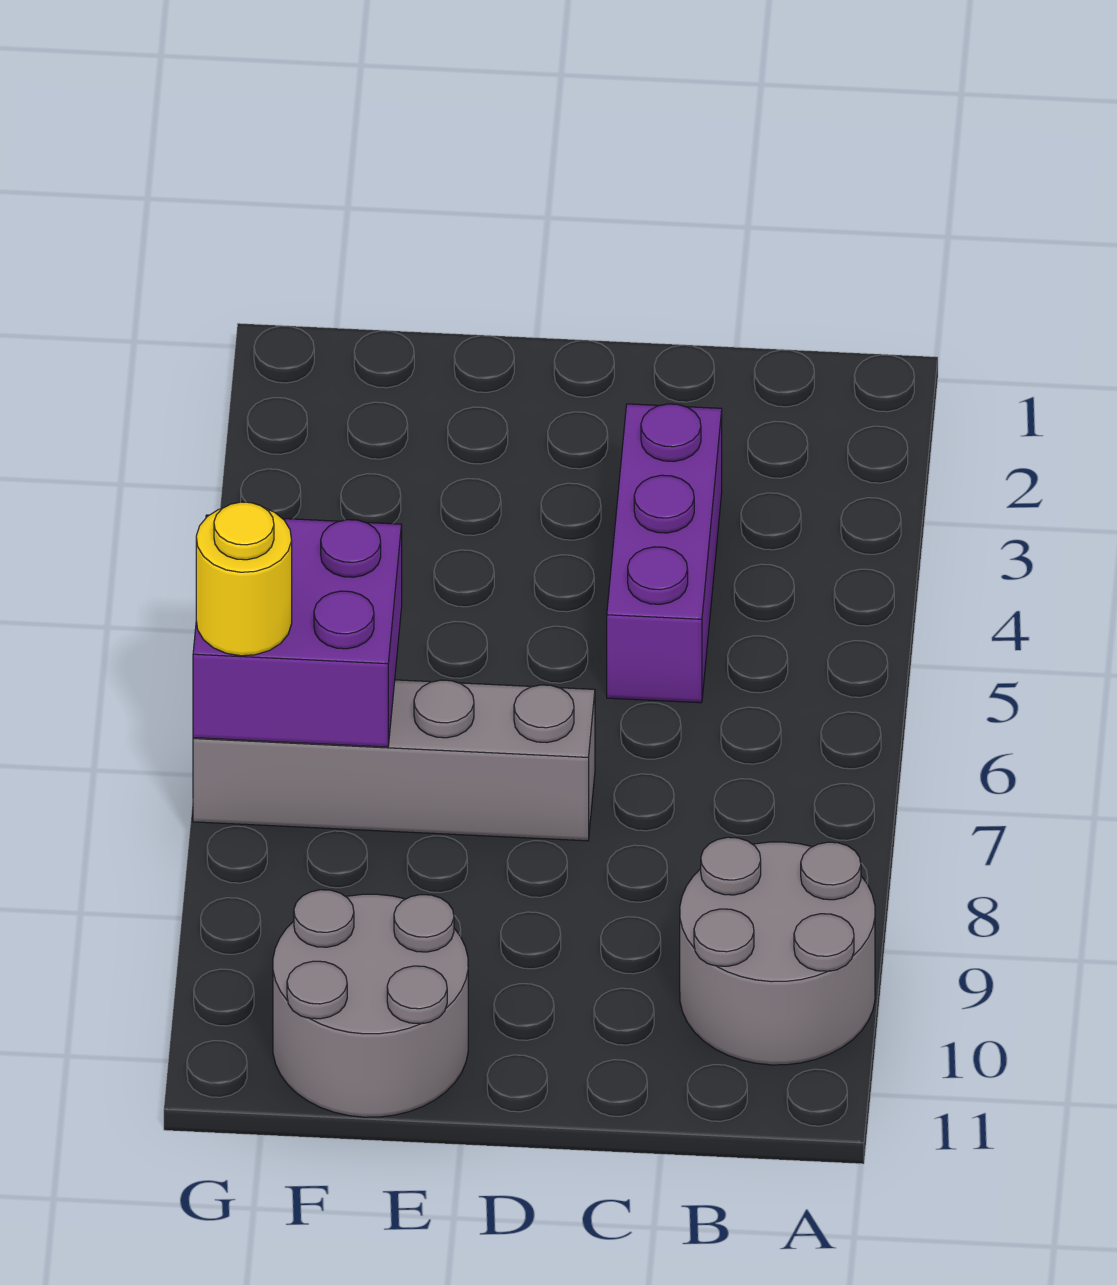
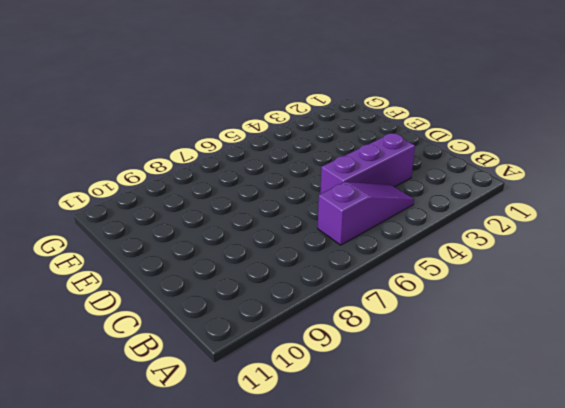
purple 1x3 slope [318,182,414,245] -> none
none -> grey 2x2 round brick [680,837,875,1065]
none -> grey 1x4 brick [193,680,595,841]

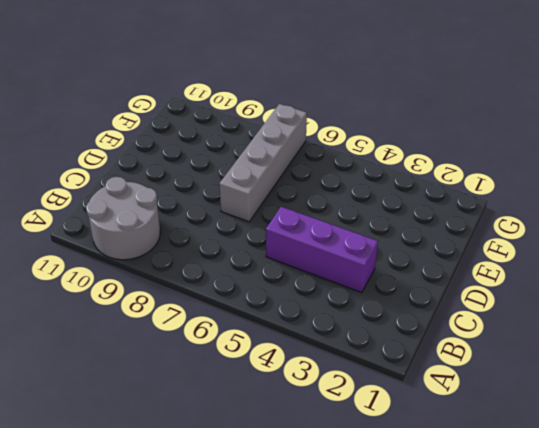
none -> grey 2x2 round brick [273,890,468,1117]
none -> purple 2x2 brick [193,515,402,747]

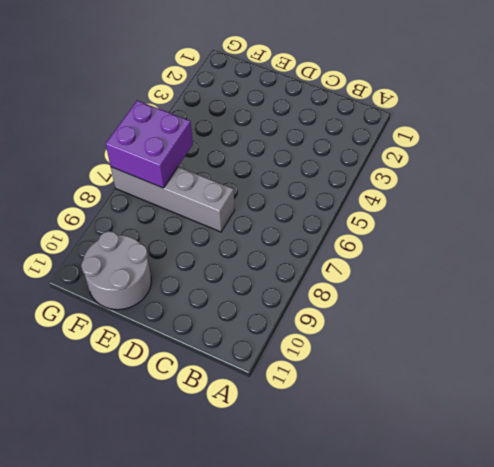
none -> grey 2x2 round brick [680,837,875,1065]
none -> purple 1x3 brick [607,404,722,703]

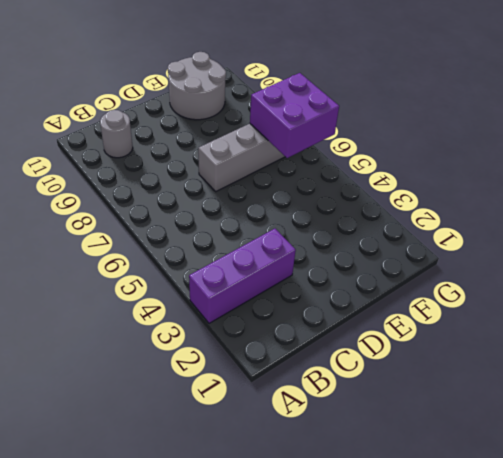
purple 1x3 brick [189,229,296,323] -> purple 1x3 brick turned to [607,404,722,703]
grey 1x1 round brick [100,110,133,158] -> grey 2x2 round brick [680,837,875,1065]
none -> yellow 1x1 round brick [196,502,292,656]

